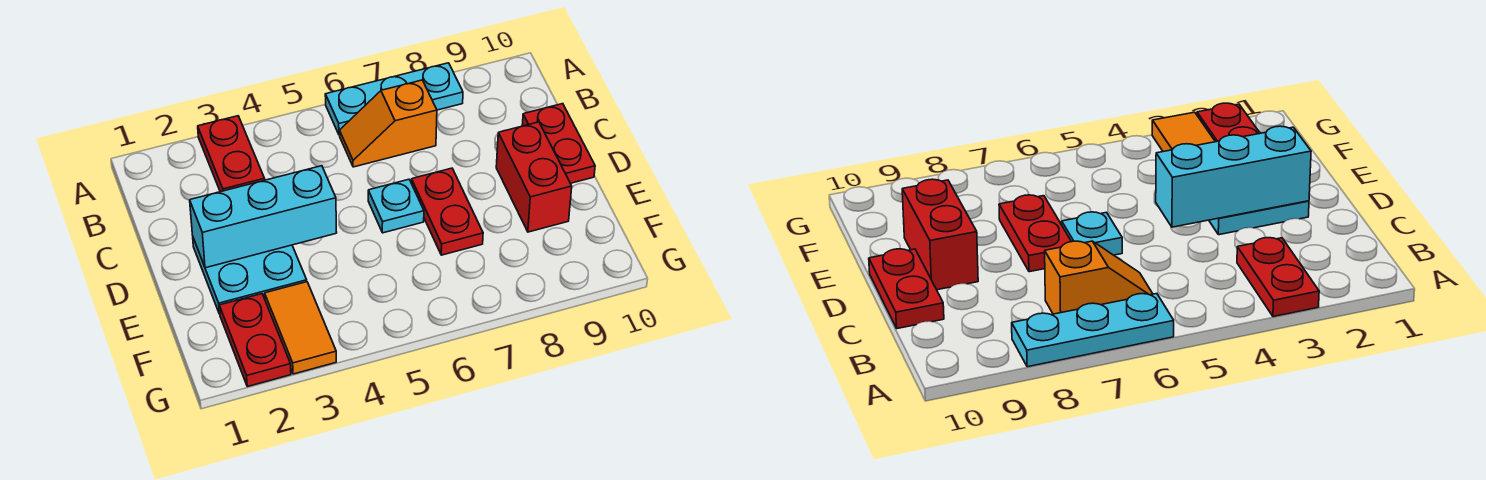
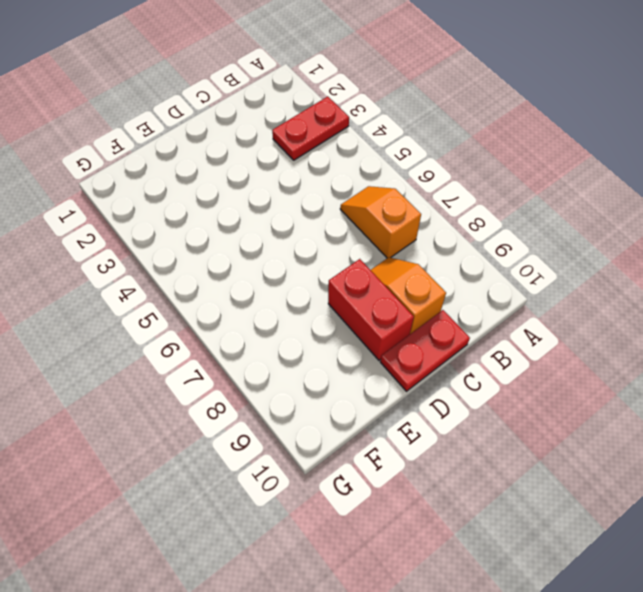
orange 1x2 slope [371,257,446,334] -> none
red 1x2 brick [328,259,414,360] -> red 1x2 brick turned to [496,122,572,232]
none -> cyan 1x3 plate [325,63,463,135]
none -> cyan 2x2 plate [193,238,307,314]

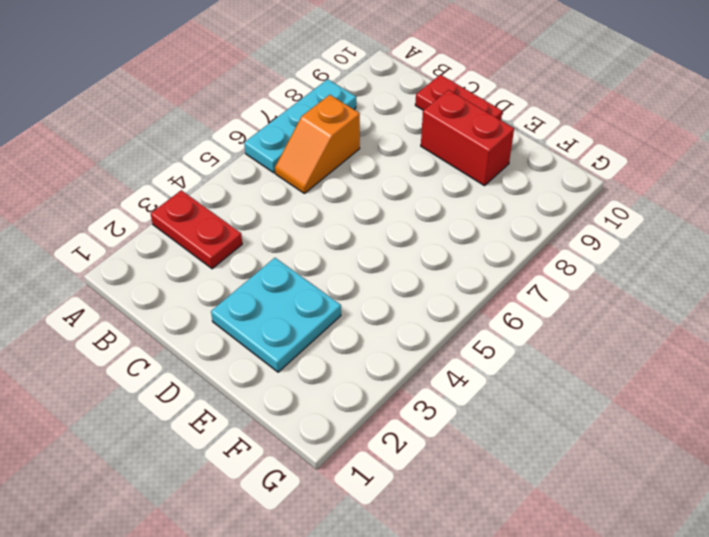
none -> cyan 1x1 plate [368,179,424,233]
none -> red 1x2 plate [411,168,483,255]

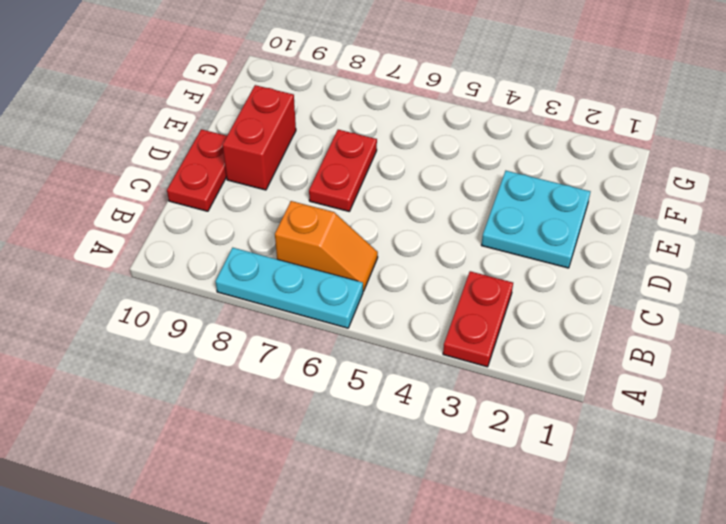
none -> cyan 1x1 plate [368,179,424,233]
none -> red 1x2 plate [219,294,291,387]

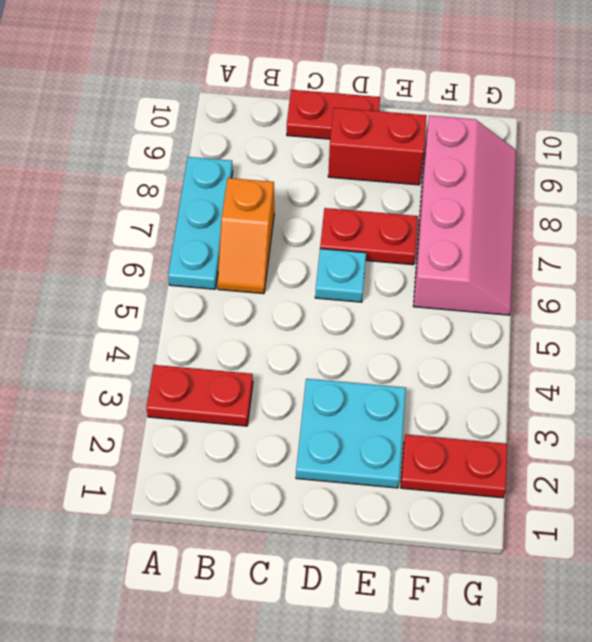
pink 2x4 slope [413,115,516,315] -> none
none -> orange 1x2 tile [265,282,336,374]
none -> cyan 1x3 brick [190,166,337,268]

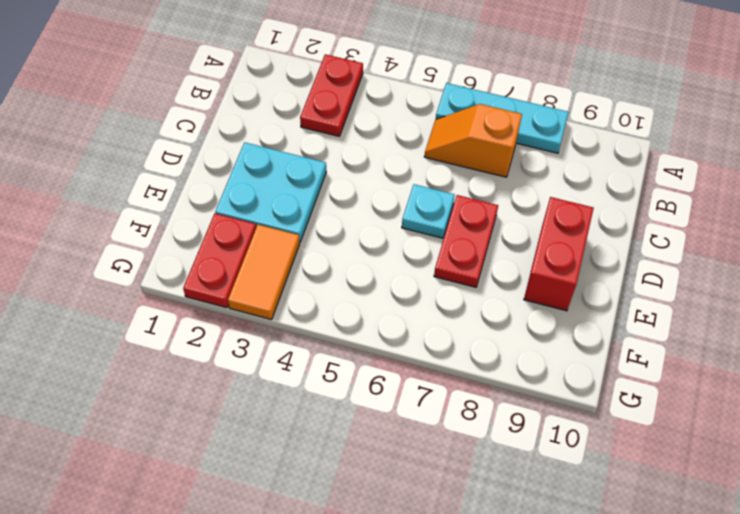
none -> red 1x2 plate [522,104,595,183]
none -> cyan 1x3 brick [190,166,337,268]

